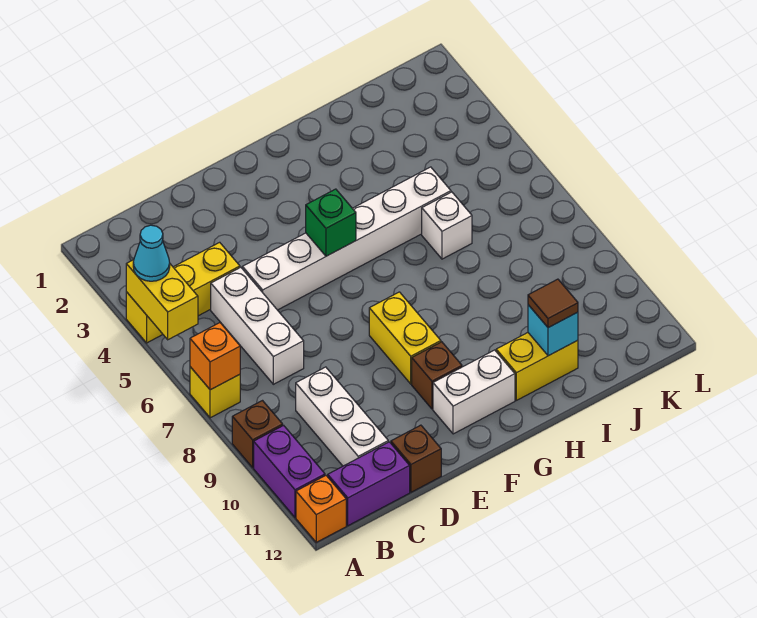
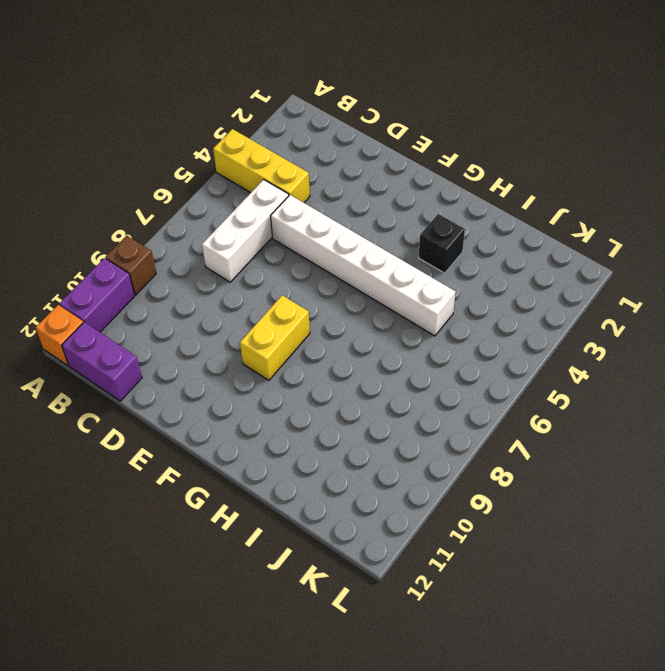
black 1x1 brick [419,214,465,273] -> none
none -> yellow 1x1 brick [190,367,240,418]
none -> white 1x3 brick [296,367,388,466]
none -> brown 1x1 brick [391,425,441,492]

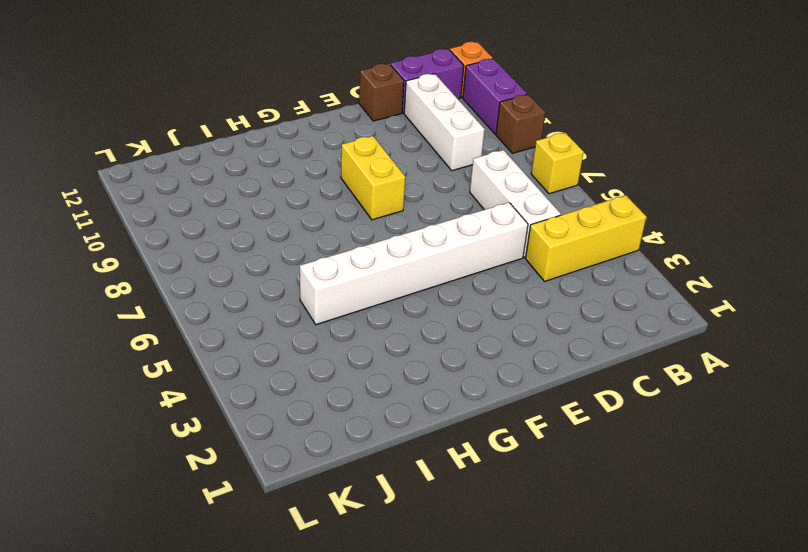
none -> brown 1x1 brick [412,342,462,409]
none -> white 1x2 brick [433,350,515,434]
none -> yellow 1x2 brick [496,333,578,400]

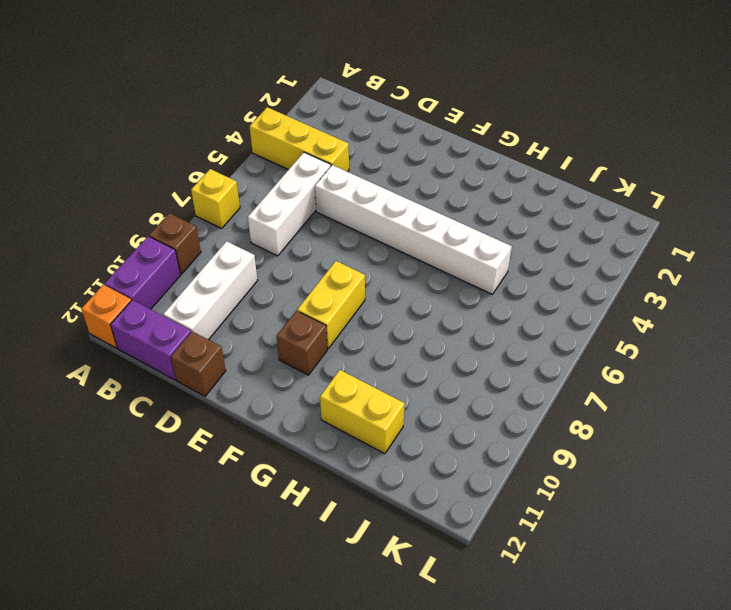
none -> white 1x2 brick [433,350,515,434]
none -> white 1x1 brick [422,192,472,259]
none -> yellow 1x2 brick [126,260,198,340]

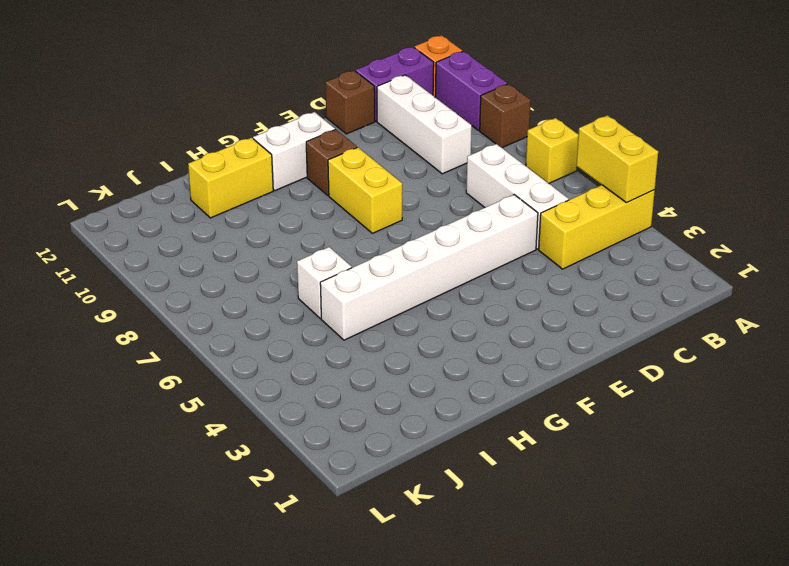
none -> orange 1x1 brick [190,323,240,390]
none -> green 1x1 brick [306,189,356,256]
none -> cyan 1x1 brick [528,305,578,356]

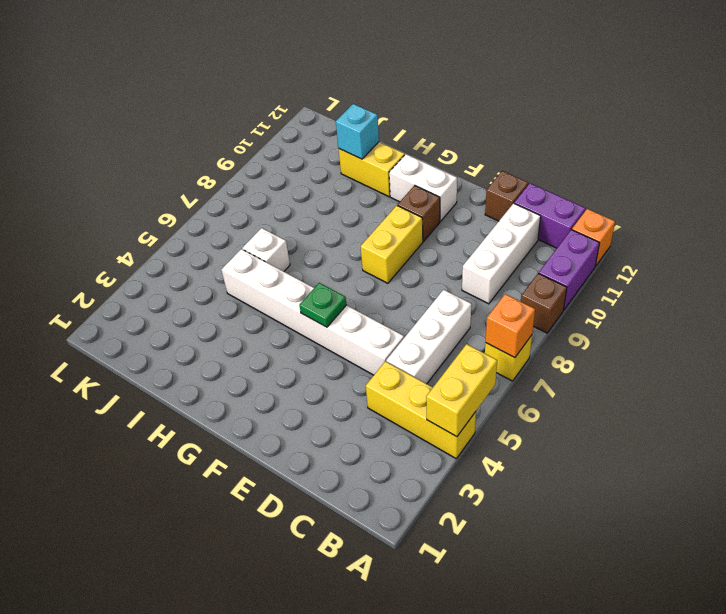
green 1x1 plate [299,283,346,327] -> green 1x1 brick [306,189,356,256]
none -> cyan 1x1 cone [133,225,170,281]
none -> brown 1x1 tile [528,279,578,328]

